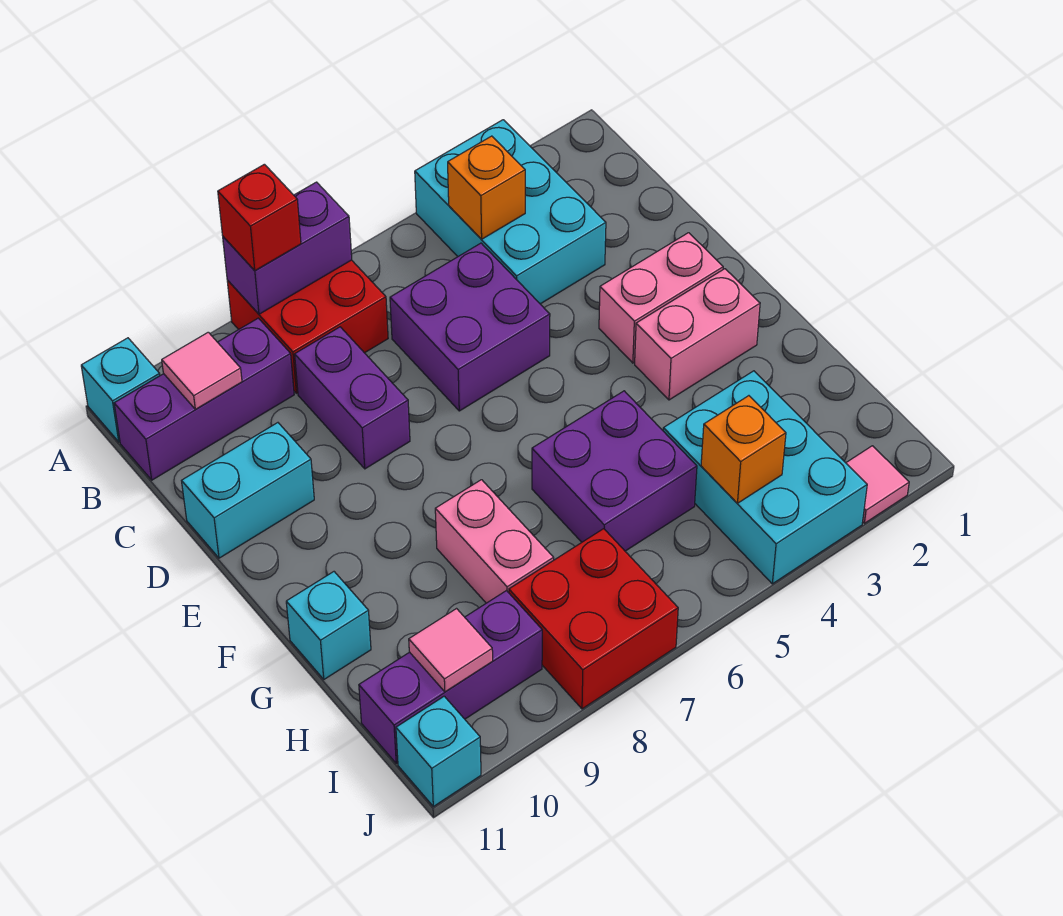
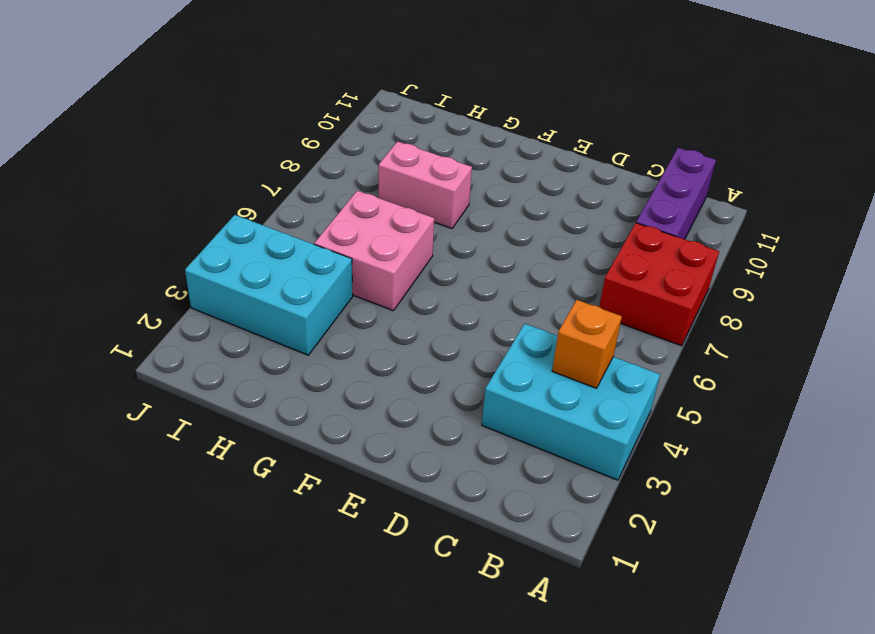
pink 2x2 brick [314,191,434,311] -> purple 2x2 brick [532,391,697,551]
none -> cyan 1x1 brick [81,338,160,442]
none -> purple 2x2 brick [390,243,550,411]
none -> purple 1x2 brick [295,327,410,469]

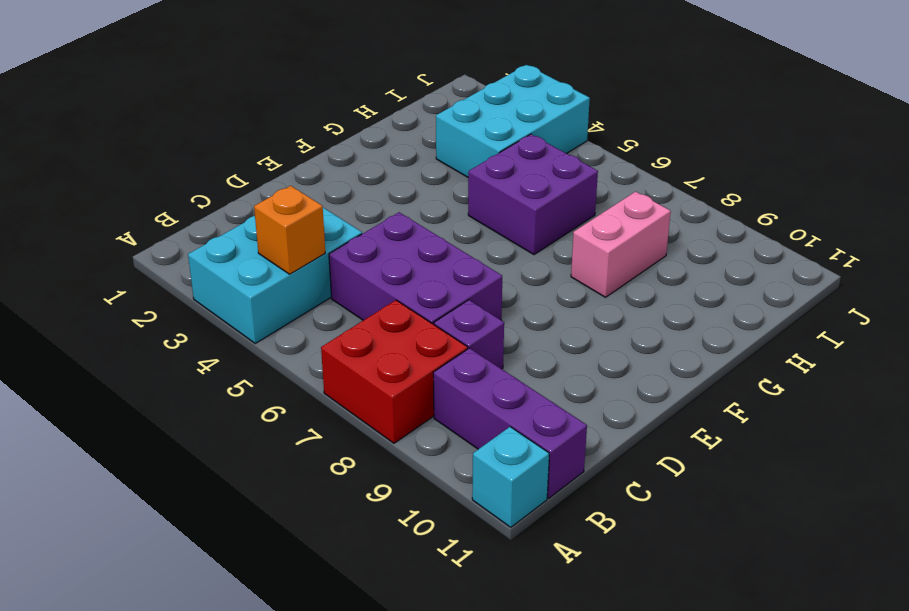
purple 2x3 brick [329,212,502,324] -> purple 2x2 brick [390,243,550,411]
purple 1x1 brick [434,300,504,369] -> purple 1x2 brick [295,327,410,469]
none -> cyan 1x2 brick [182,423,314,558]
none -> pink 1x2 brick [599,233,723,363]
none -> pink 1x2 brick [635,269,760,400]

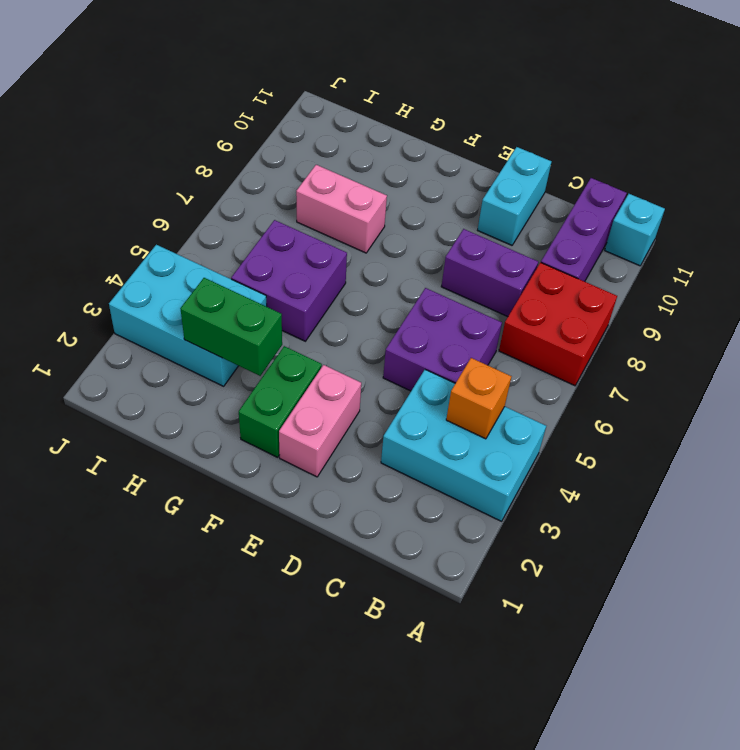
green 1x2 brick [239,346,322,457] -> pink 1x2 brick [635,269,760,400]
green 1x2 brick [180,278,282,376] -> none
none -> cyan 1x1 brick [286,572,371,679]
none -> red 2x2 brick [509,529,678,709]
none -> purple 1x3 brick [359,591,542,763]

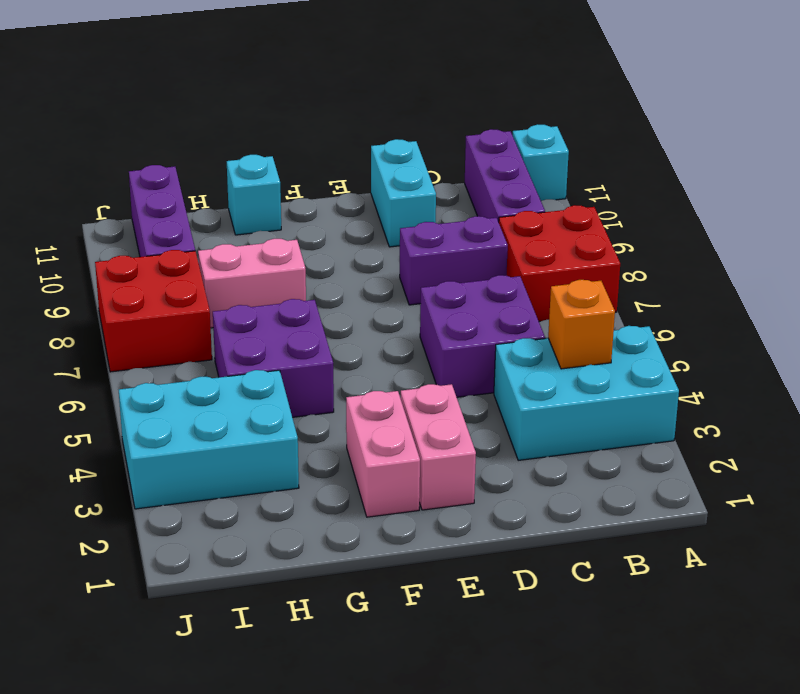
none -> pink 1x1 tile [846,446,909,523]
none -> cyan 1x1 brick [396,696,481,806]
none -> purple 1x2 brick [223,182,352,314]

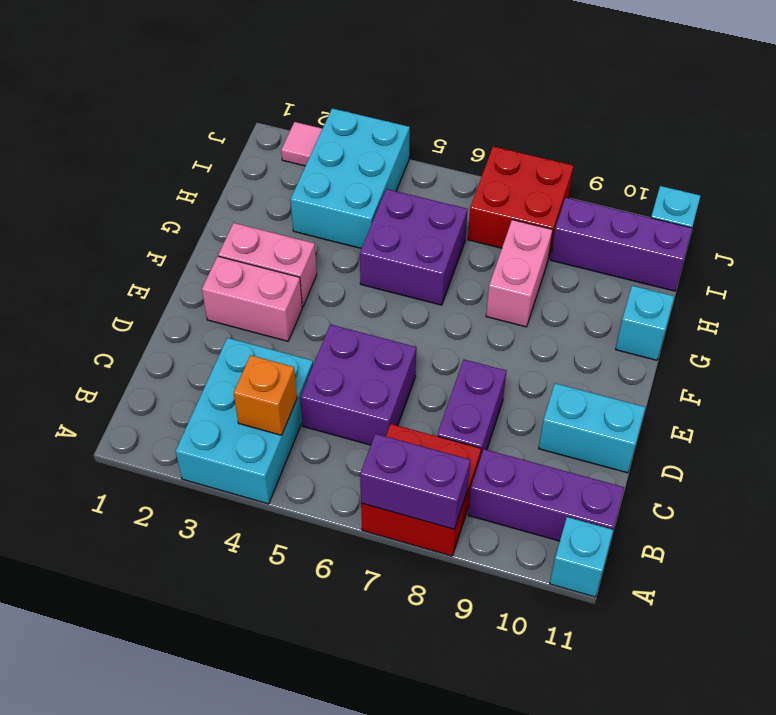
none -> pink 1x1 tile [162,332,242,409]
none -> orange 1x1 brick [701,396,786,503]
none -> pink 1x1 tile [409,609,493,692]

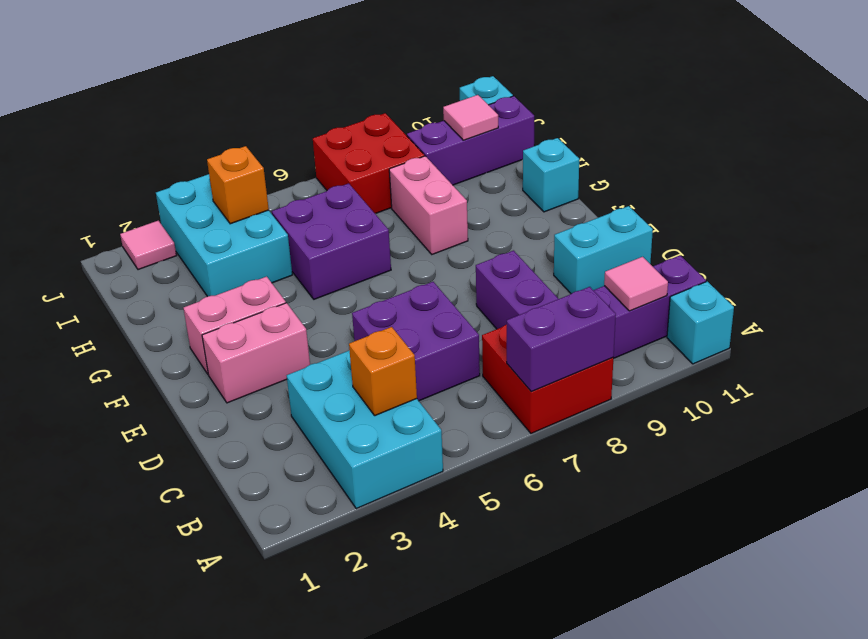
none -> red 1x1 brick [218,164,301,271]

